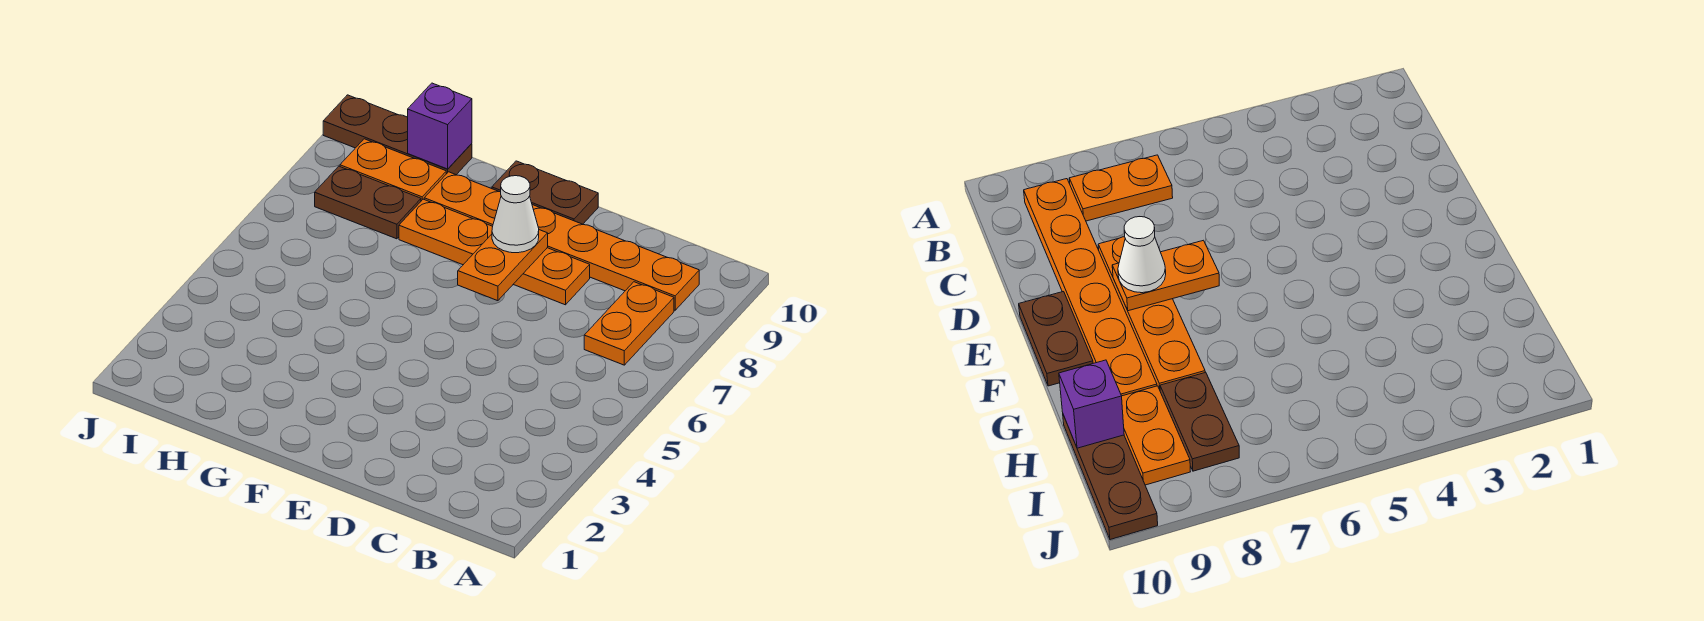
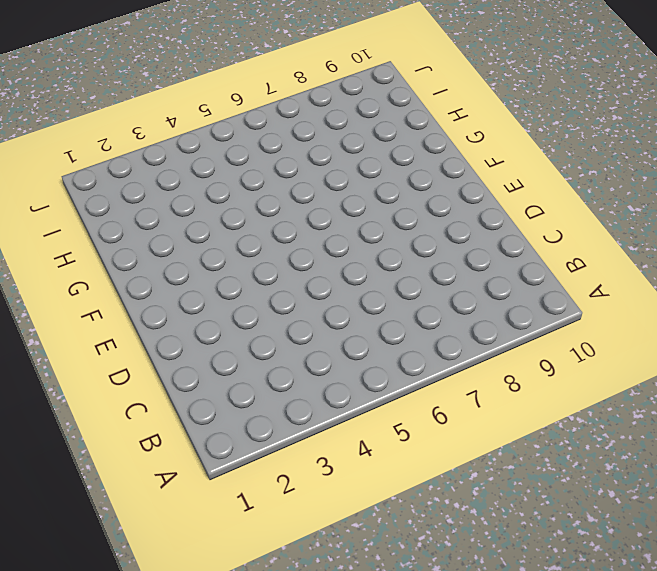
none -> orange 1x2 plate [584,282,674,365]
none -> orange 1x6 plate [424,172,699,310]

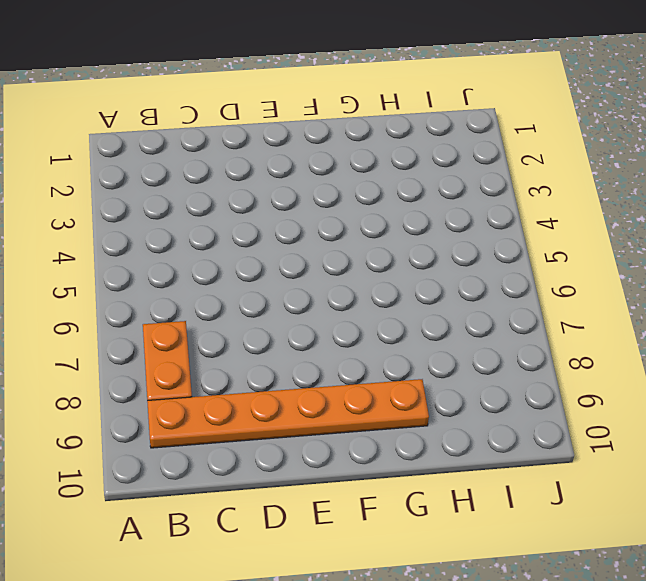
none -> orange 1x4 plate [399,199,590,305]
none -> brown 1x2 plate [492,161,598,224]

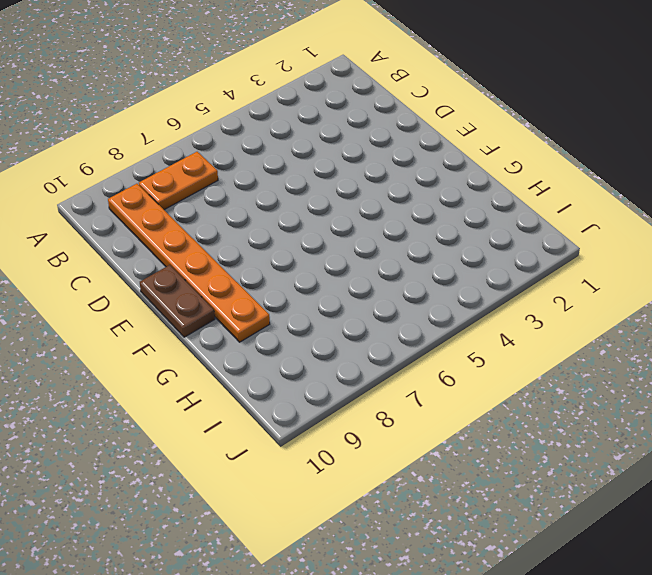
none -> orange 1x4 plate [399,199,590,305]
none -> brown 1x2 plate [315,166,421,239]

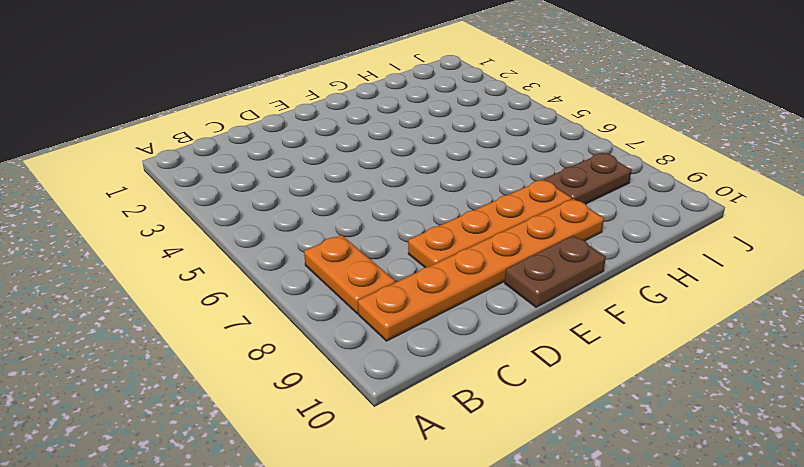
none -> orange 1x2 plate [340,139,446,201]
none -> brown 1x3 plate [323,95,472,175]

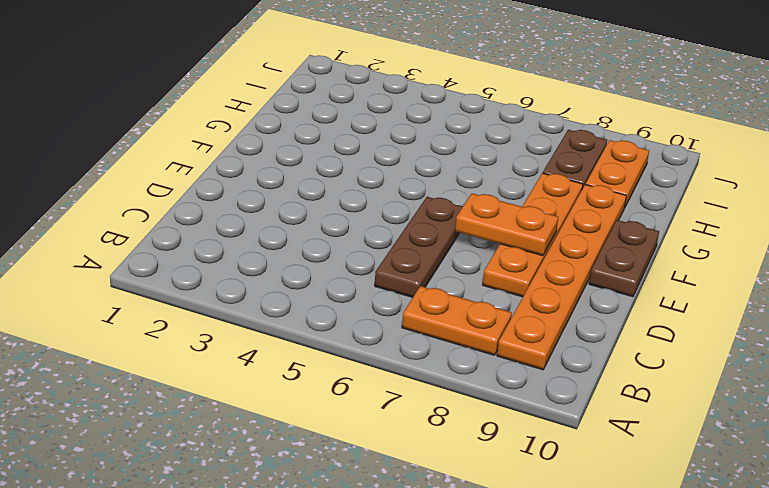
brown 1x3 plate [375,197,463,297] -> brown 1x3 plate moved to [323,95,472,175]
none -> purple 1x1 brick [408,83,472,169]
none -> white 1x1 cone [492,176,539,253]

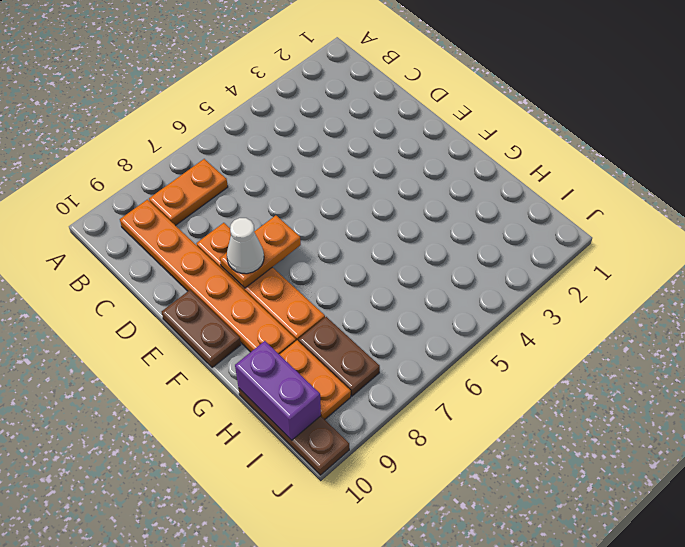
purple 1x2 brick [235,341,321,440] -> purple 1x1 brick [408,83,472,169]

